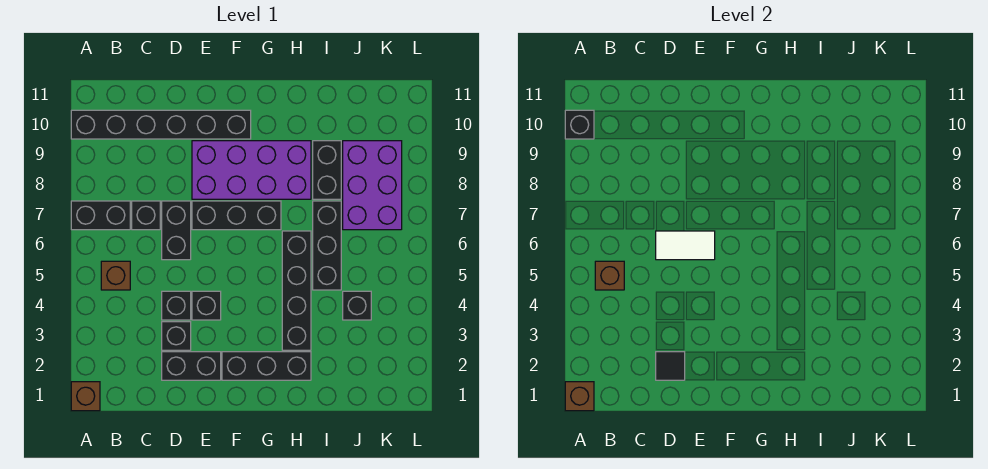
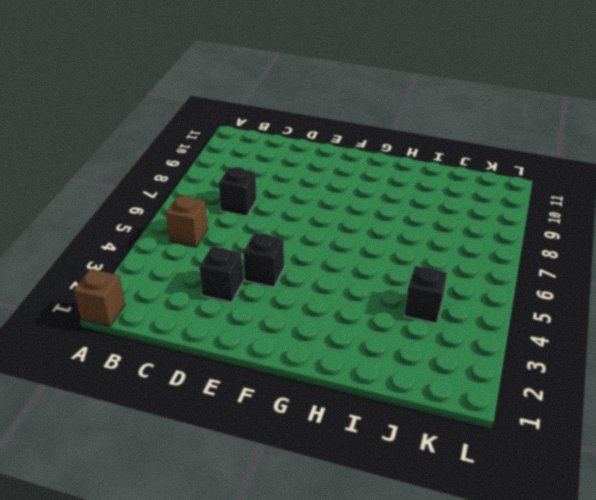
none -> black 1x2 brick [71,201,130,230]
none -> black 1x6 brick [71,110,251,139]
none -> black 1x2 brick [162,352,221,380]

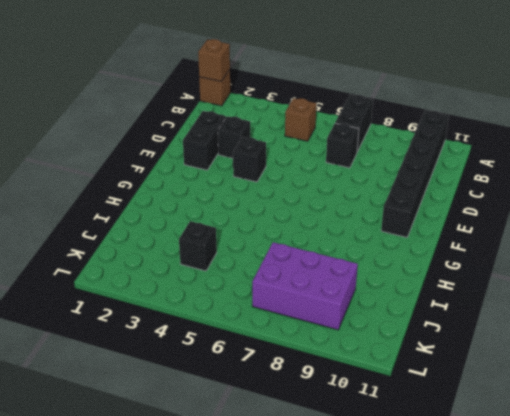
none -> black 1x1 brick [162,291,191,320]
none -> black 1x2 brick [162,201,191,260]
none -> black 1x3 brick [192,201,281,230]

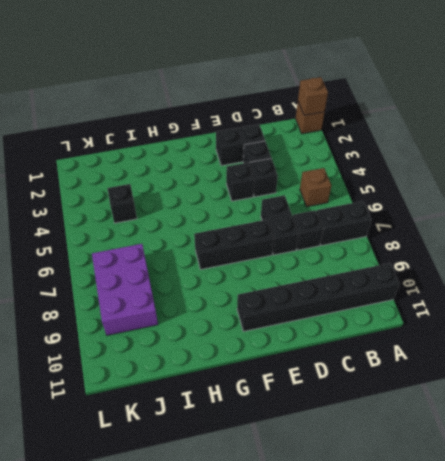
none -> purple 2x4 brick [192,141,311,199]
none -> black 1x3 brick [222,352,311,380]
none -> black 1x4 brick [282,231,311,350]

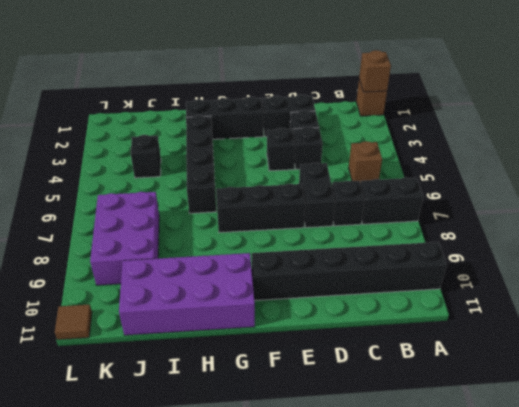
purple 2x4 brick [119,253,255,335] -> purple 2x4 brick moved to [192,141,311,199]
brown 1x1 tile [55,304,92,340] -> none
none -> black 1x3 brick [313,201,341,290]
none -> black 1x2 brick [313,141,341,199]
none -> black 1x1 brick [565,110,594,139]

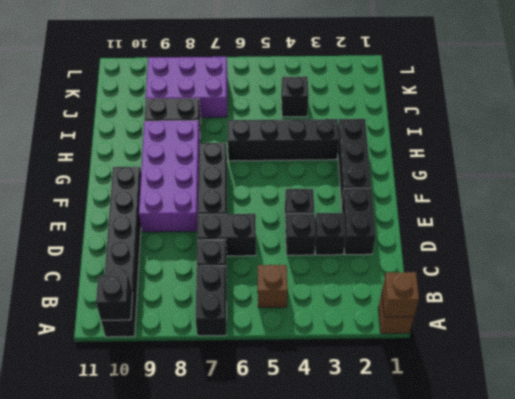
none -> black 1x3 brick [313,201,341,290]
none -> brown 1x1 brick [595,261,624,290]
none -> black 1x1 tile [656,352,685,380]

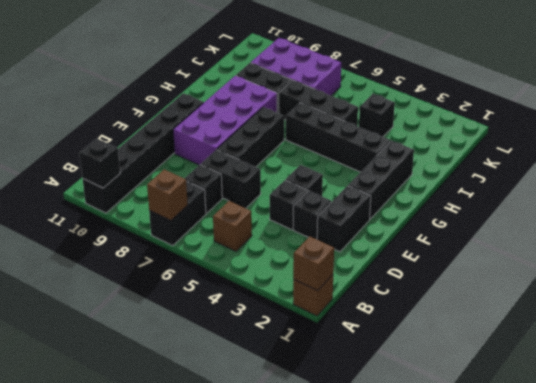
brown 1x1 brick [147,169,188,221] -> brown 1x1 brick moved to [595,261,624,290]
none -> black 1x1 tile [656,352,685,380]
none -> white 1x2 tile [656,231,715,260]

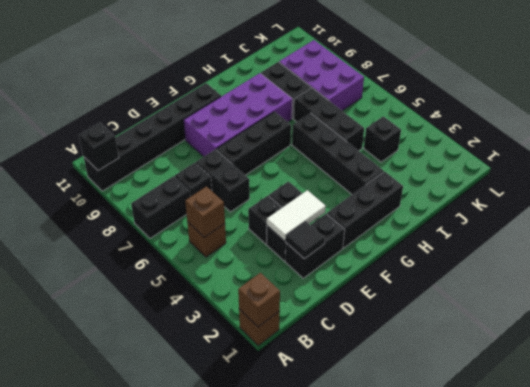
white 1x2 tile [267,190,326,241] -> white 1x2 tile moved to [656,231,715,260]

